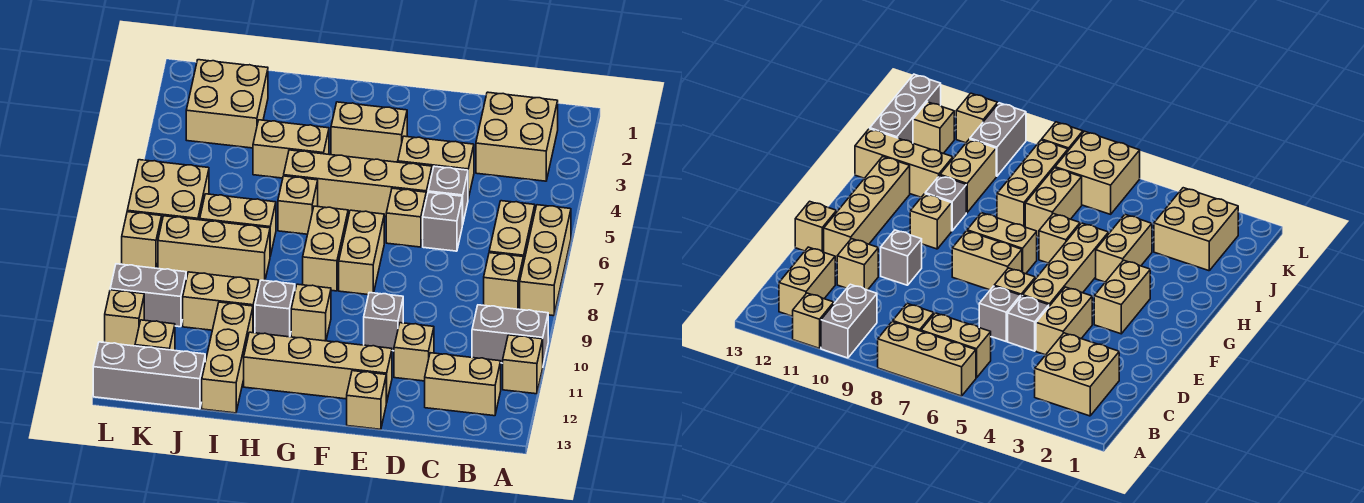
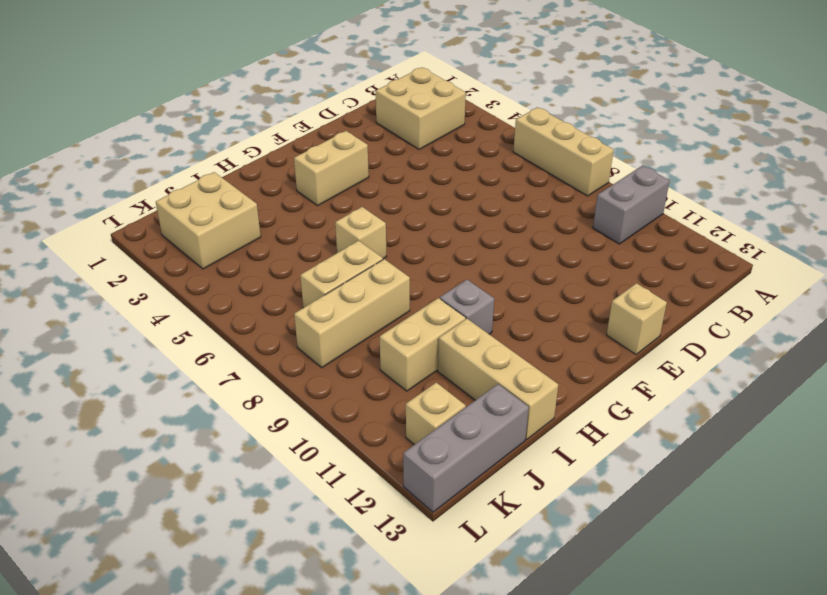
none -> tan 1x1 brick [503,335,543,394]
none -> tan 1x2 brick [489,201,535,264]
none -> tan 1x1 brick [484,253,523,309]
none -> tan 1x2 brick [425,353,501,416]

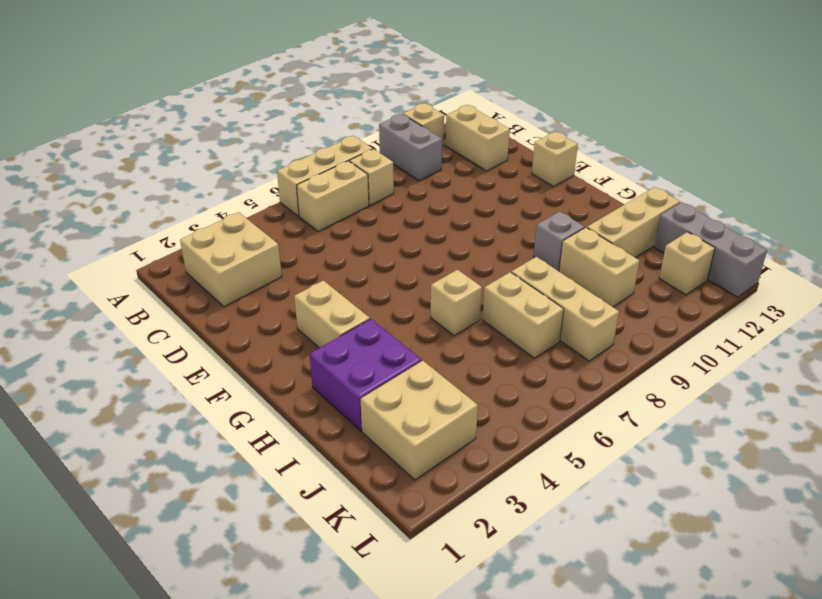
purple 2x2 brick [310,319,422,431] -> none
none -> tan 1x2 brick [398,136,474,199]
none -> grey 1x1 brick [428,166,468,225]
none -> grey 1x1 brick [423,192,462,251]
none -> tan 1x1 brick [394,323,434,381]

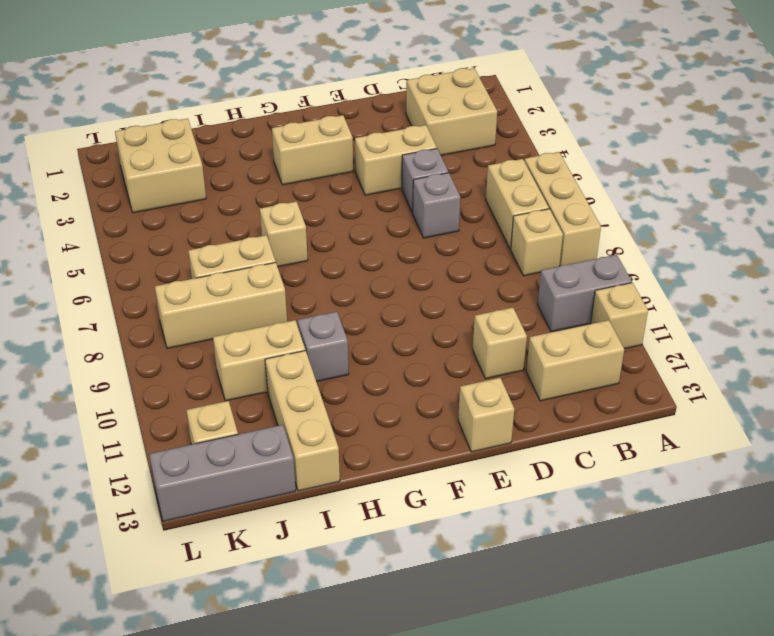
none -> tan 1x4 brick [284,150,432,217]
none -> tan 1x1 brick [386,188,426,247]
none -> grey 1x1 brick [364,293,403,351]
none -> tan 1x4 brick [244,332,392,403]

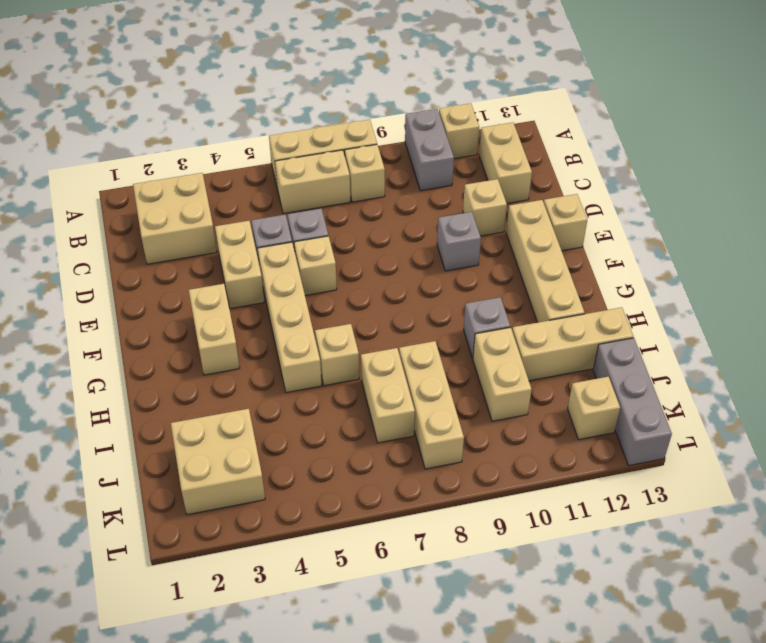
none -> tan 1x2 brick [339,210,384,295]
none -> tan 1x2 brick [303,206,348,291]
none -> tan 1x1 brick [291,284,331,341]
none -> tan 1x2 brick [253,120,329,178]

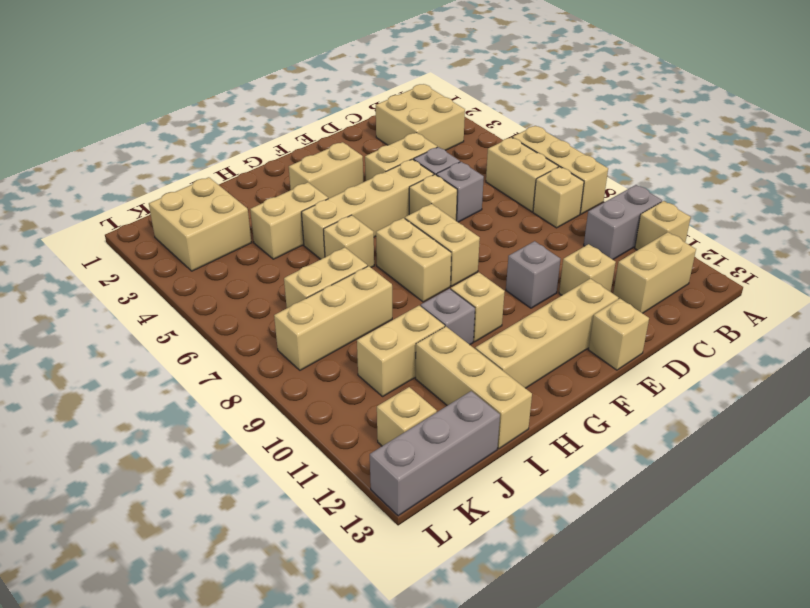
none -> tan 2x2 brick [127,160,209,220]
none -> grey 1x2 brick [110,264,186,327]
none -> tan 1x1 brick [122,212,162,268]
none -> tan 1x1 brick [105,290,144,346]

